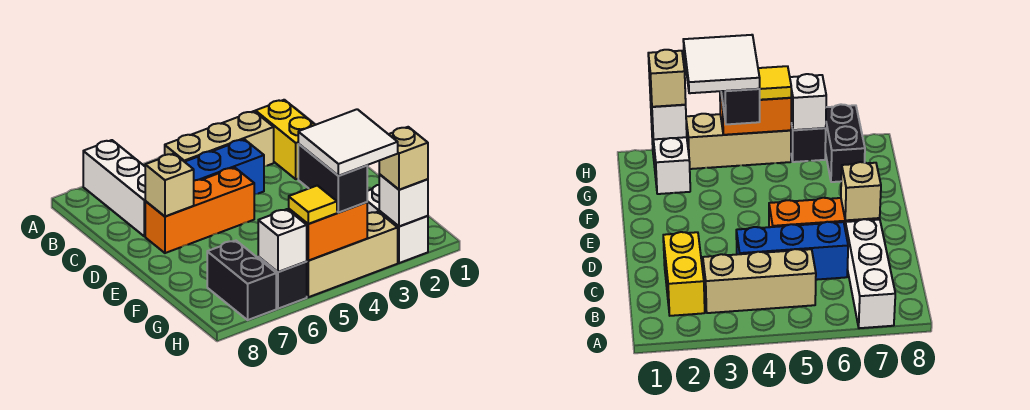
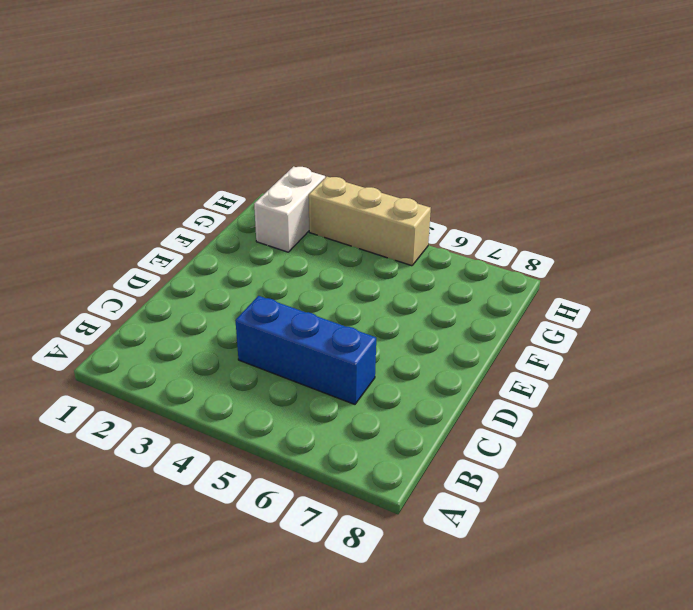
none -> white 1x3 brick [83,140,145,236]
none -> yellow 1x2 brick [255,100,315,179]
none -> tan 1x3 brick [165,111,274,166]

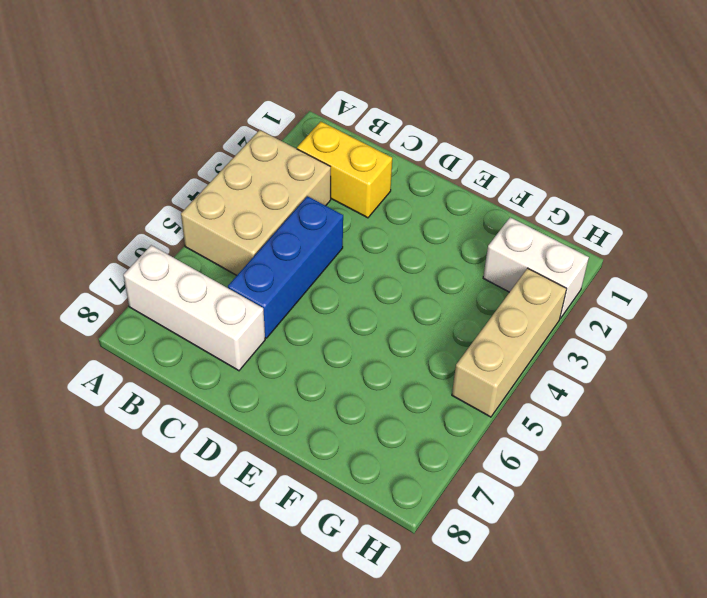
tan 2x3 brick [181,130,331,275] -> tan 1x3 brick [165,111,274,166]
none -> orange 1x3 brick [145,167,254,253]
none -> black 1x2 brick [207,241,276,320]
none -> black 1x1 brick [258,257,307,309]

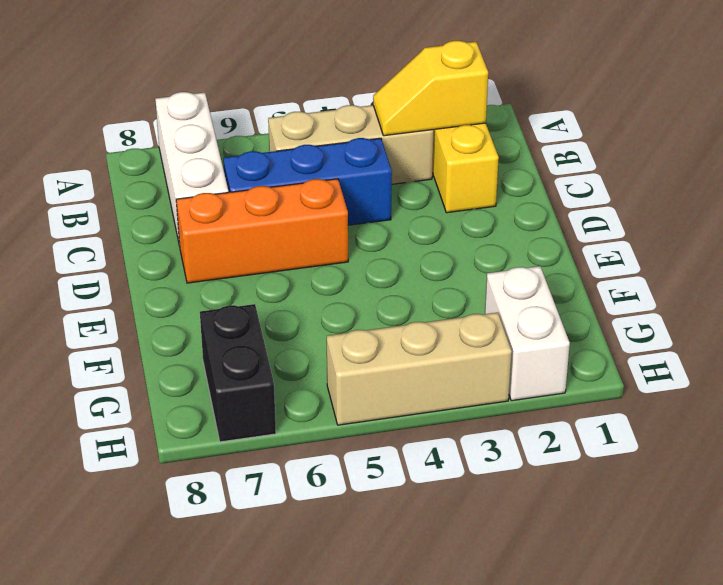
yellow 1x2 slope [373,41,488,136] -> none
none -> black 1x1 brick [258,257,307,309]
none -> tan 1x1 brick [145,154,194,217]
none -> white 1x1 brick [379,175,428,226]

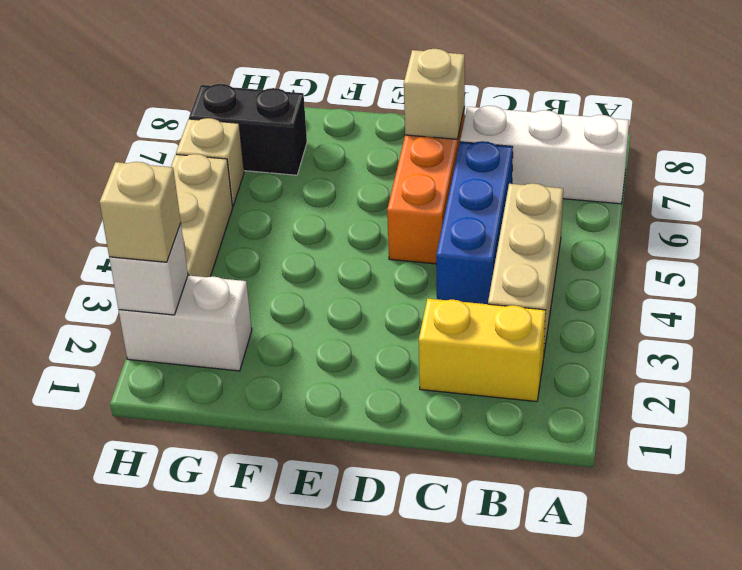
tan 1x1 brick [176,118,244,206] -> black 1x1 brick [258,257,307,309]
none -> orange 1x2 brick [289,202,367,261]
none -> white 1x1 brick [258,209,307,272]
none -> black 1x2 brick [298,144,367,213]

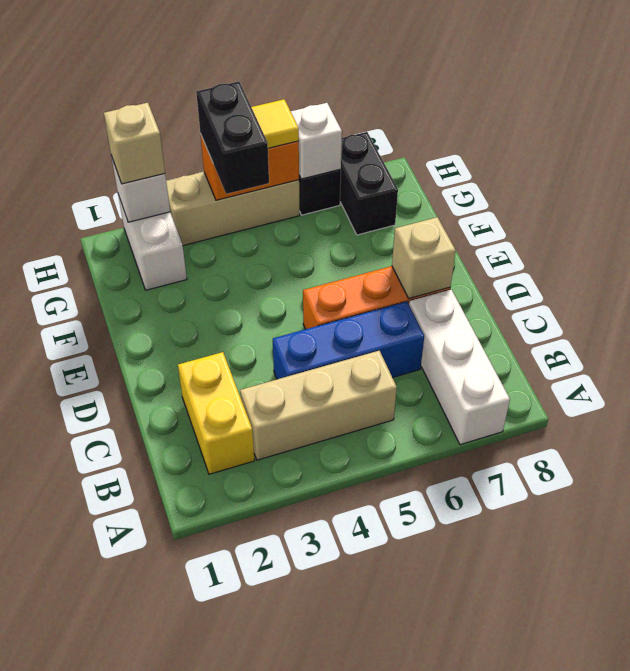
none -> white 2x2 tile [298,109,398,176]

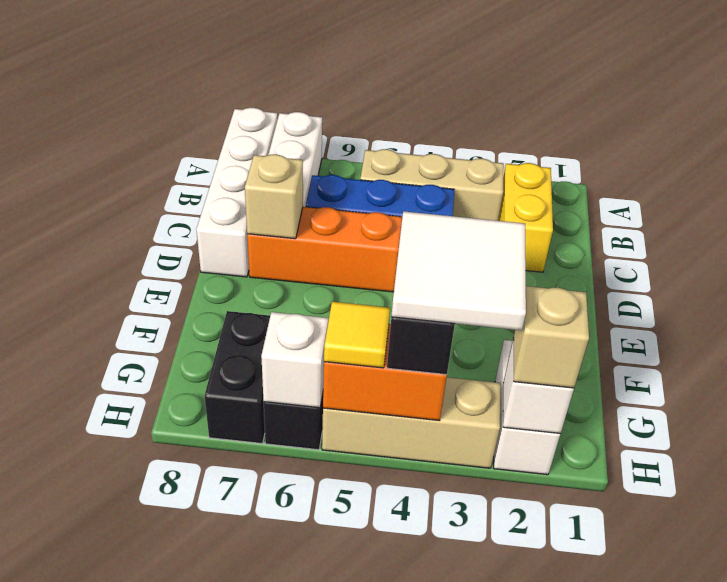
white 1x4 brick [196,108,277,277] -> none

